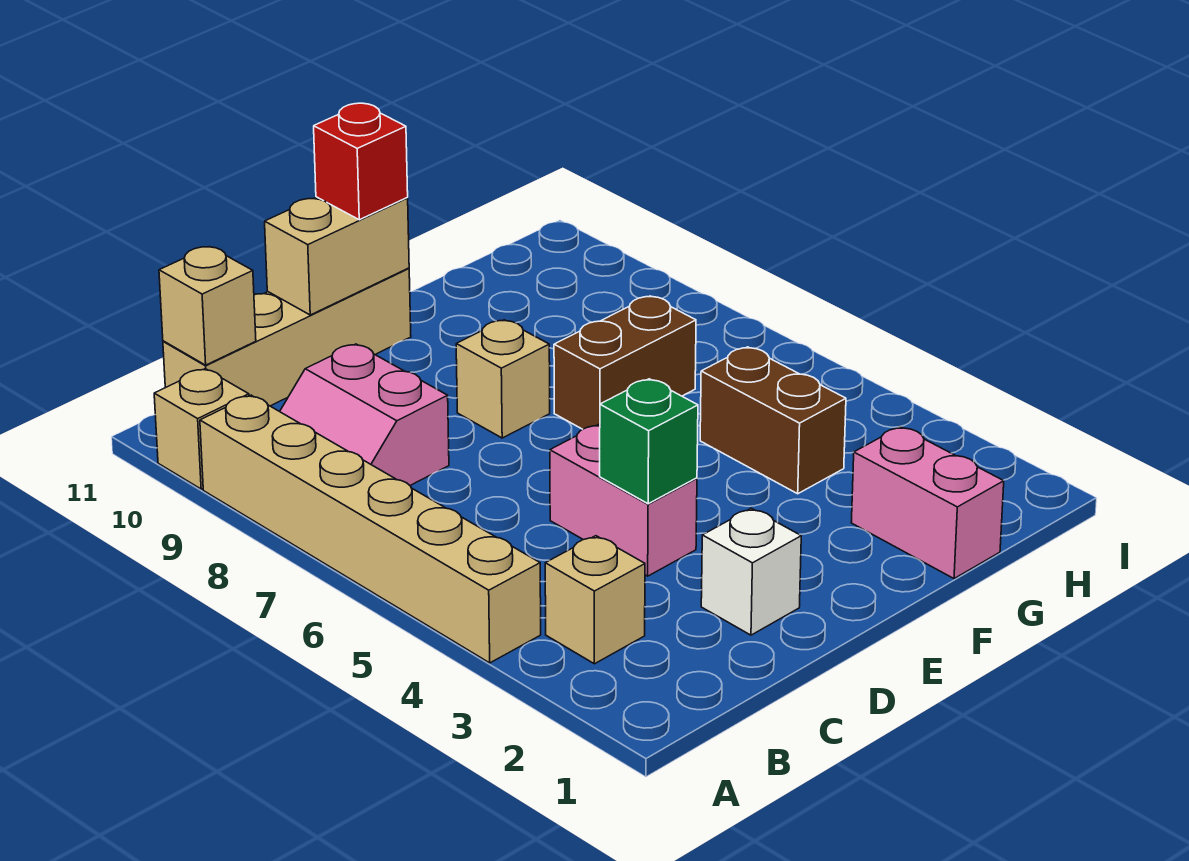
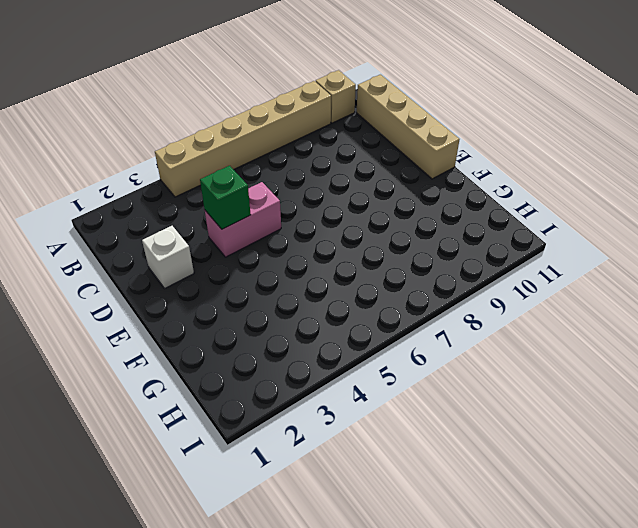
none -> tan 1x1 brick [545,536,645,664]
none -> pink 2x2 slope [280,344,449,485]
none -> tan 1x1 brick [456,320,550,438]

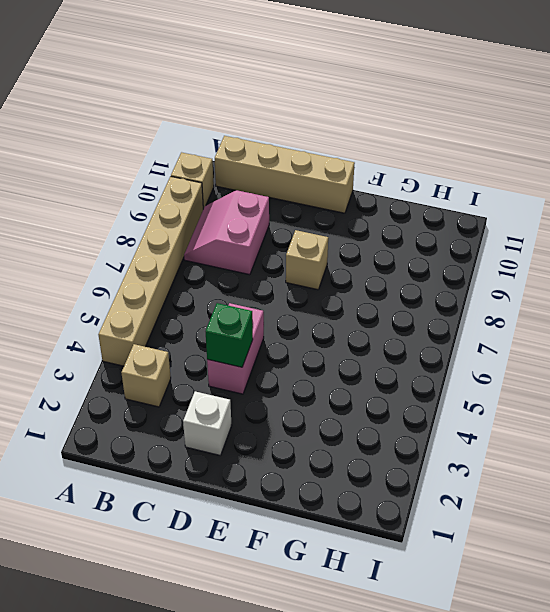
none -> brown 1x2 brick [554,296,696,429]
none -> pink 1x2 brick [851,427,1004,579]
none -> brown 1x2 brick [700,347,846,494]

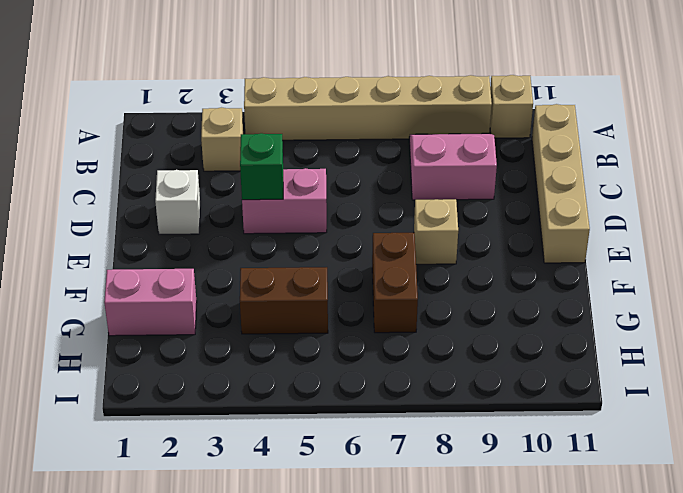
none -> tan 1x1 brick [159,247,256,365]
none -> tan 1x2 brick [265,197,409,315]
none -> red 1x1 brick [314,103,408,220]

